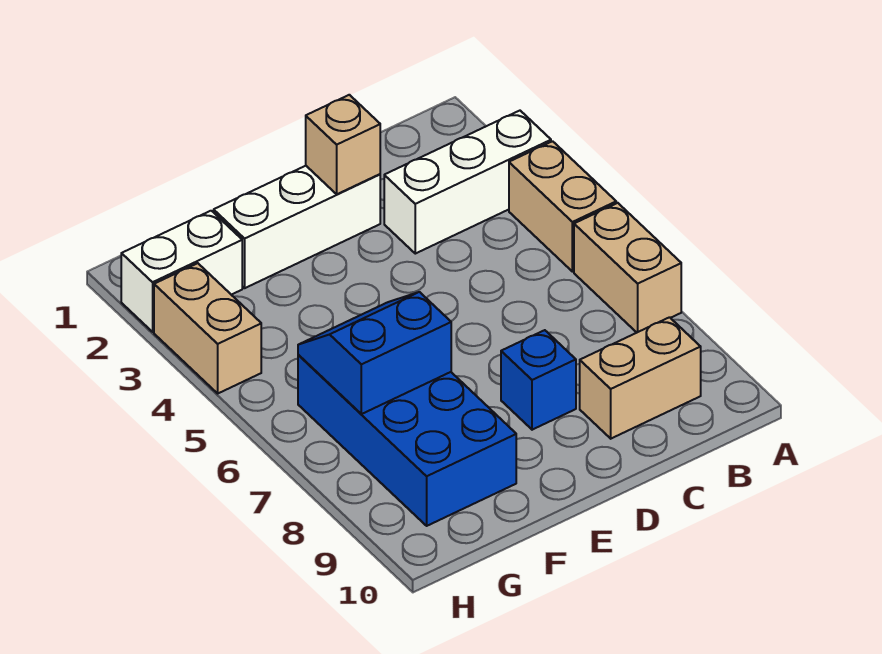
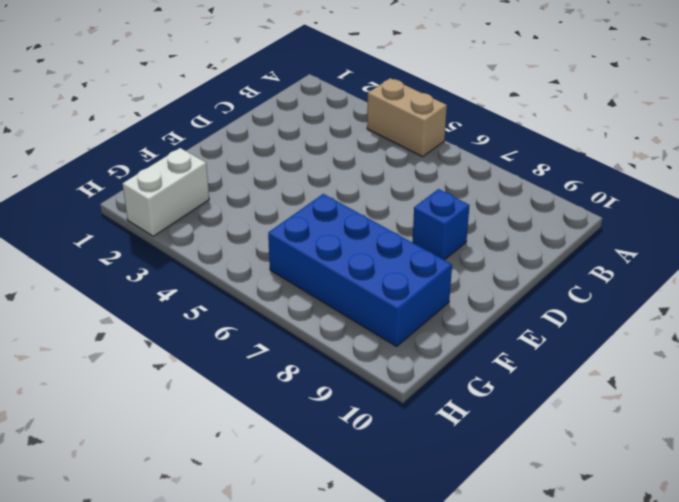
none -> white 1x3 brick [384,111,551,254]
none -> tan 1x2 brick [574,203,681,332]

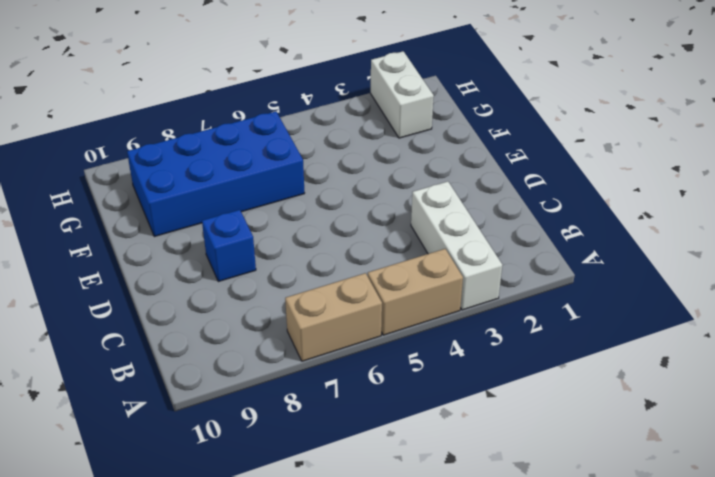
none -> tan 1x2 brick [580,317,701,439]
none -> white 1x3 brick [214,166,380,288]

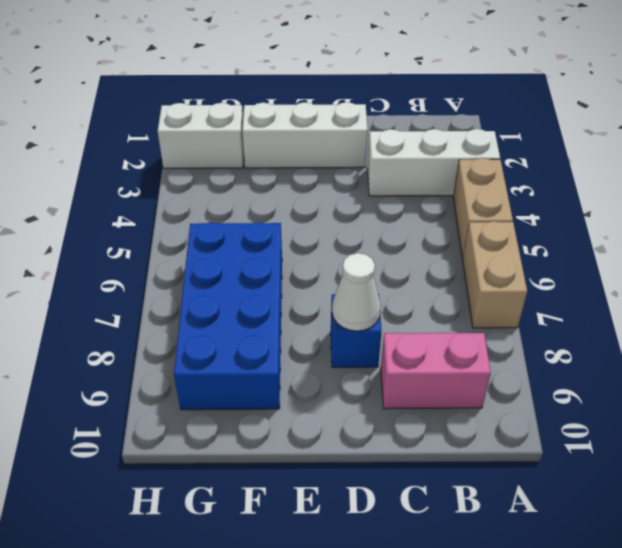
pink 1x2 brick [381,333,491,409] -> tan 1x2 brick [580,317,701,439]
white 1x1 cone [332,253,381,331] -> none
none -> tan 1x2 brick [154,263,261,393]
none -> tan 1x1 brick [306,95,380,194]

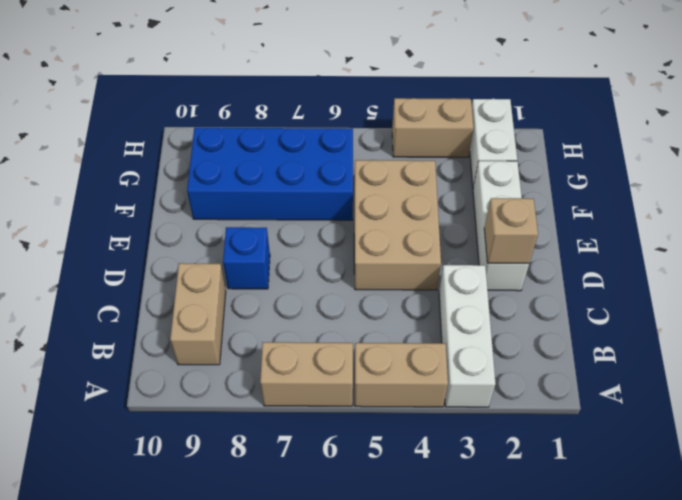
tan 2x3 brick [354,160,441,290] -> none
none -> blue 2x2 slope [298,292,451,414]

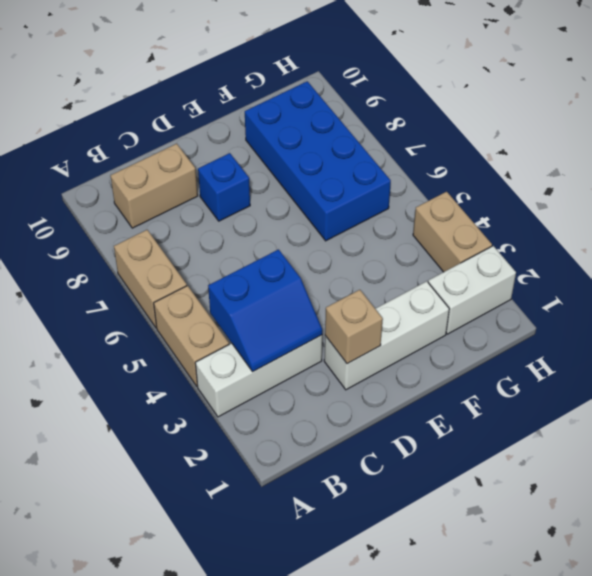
blue 2x2 slope [208,250,322,372] -> blue 2x2 slope moved to [298,292,451,414]

